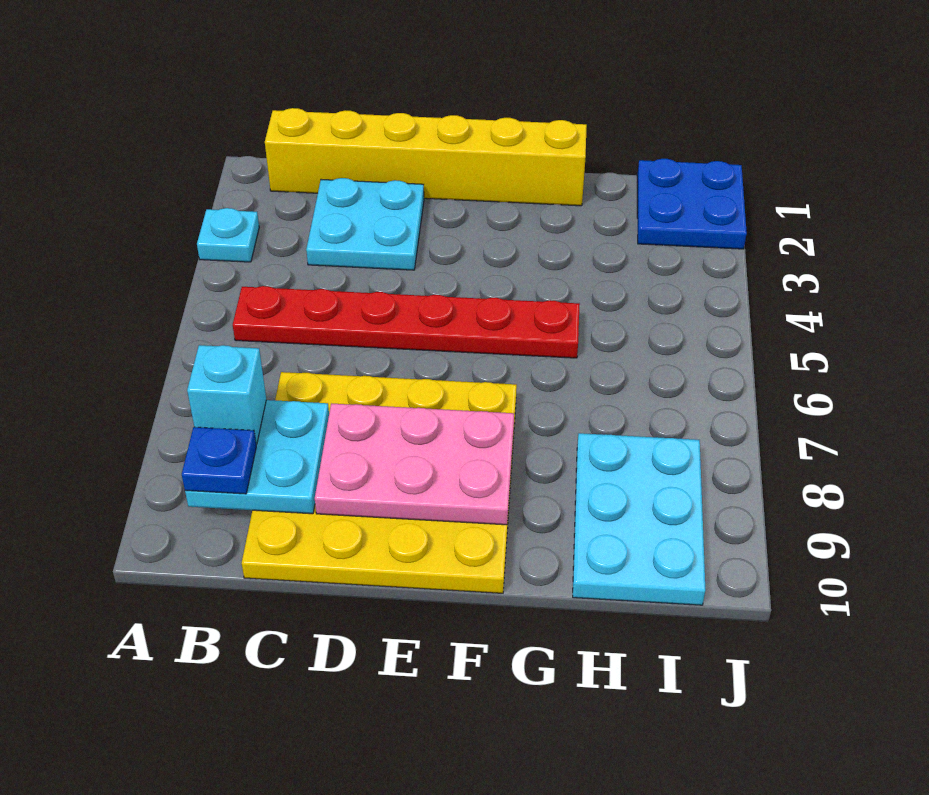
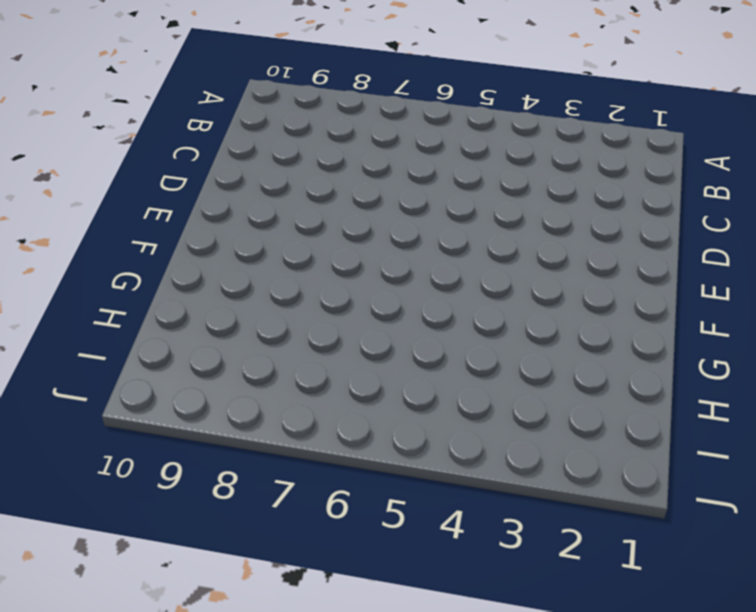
none -> cyan 1x1 plate [197,208,259,262]
none -> yellow 1x6 brick [265,108,587,206]

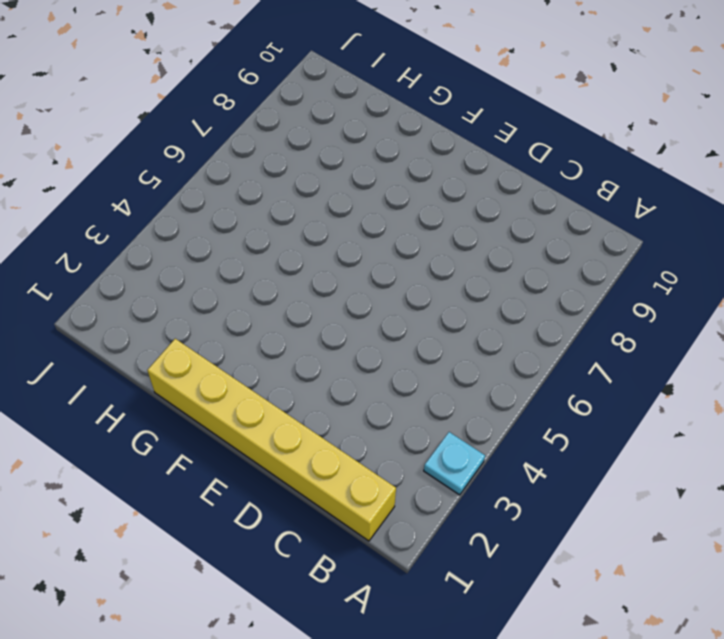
none -> red 1x6 plate [233,286,580,358]
none -> cyan 2x2 plate [306,178,424,270]

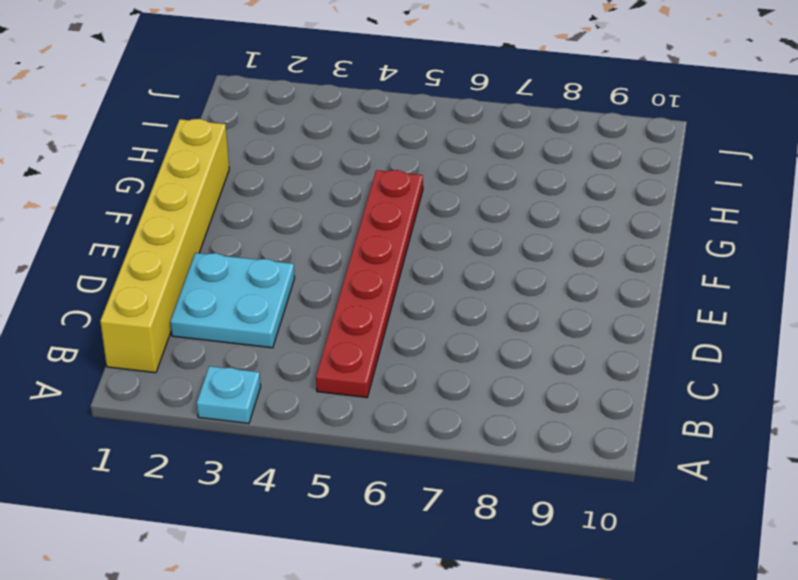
none -> yellow 4x4 plate [242,372,517,593]
none -> cyan 2x3 plate [573,433,705,605]

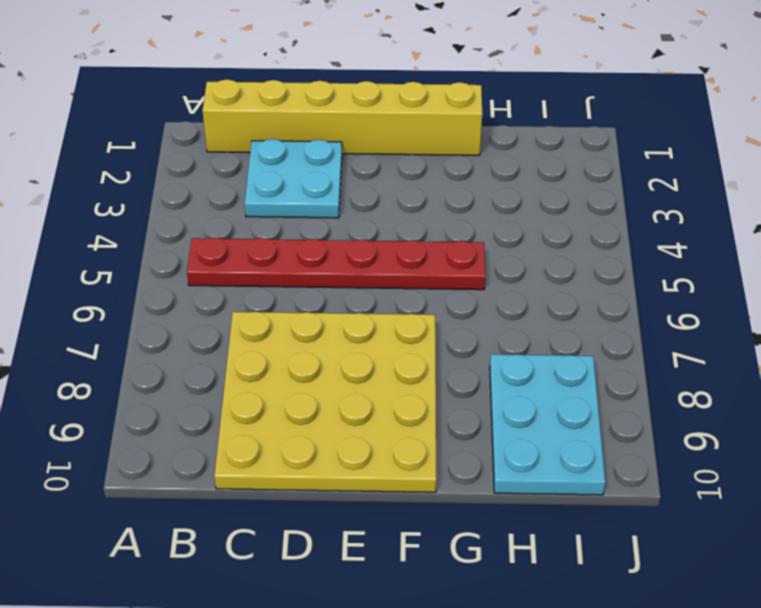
none -> cyan 1x1 plate [197,208,259,262]
none -> blue 2x2 plate [637,159,747,249]

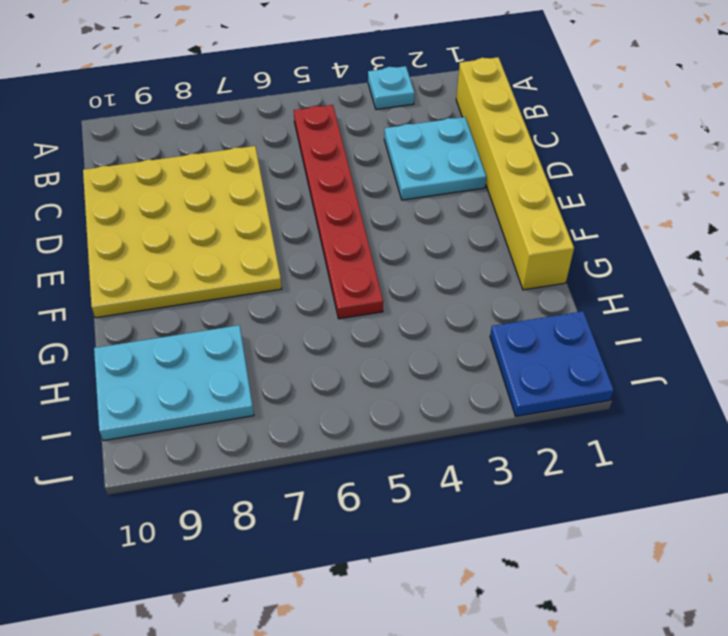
none -> cyan 2x2 plate [185,400,329,514]
none -> pink 2x3 plate [315,403,514,525]

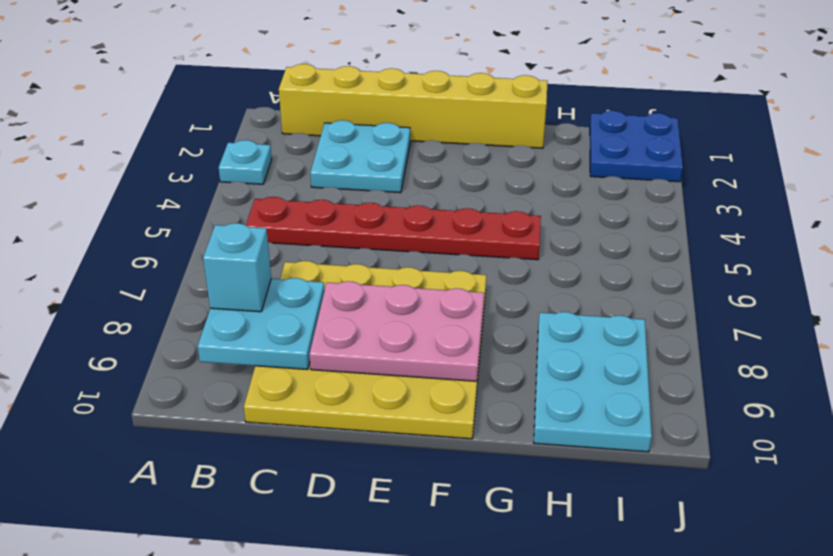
none -> blue 1x1 plate [182,427,256,494]

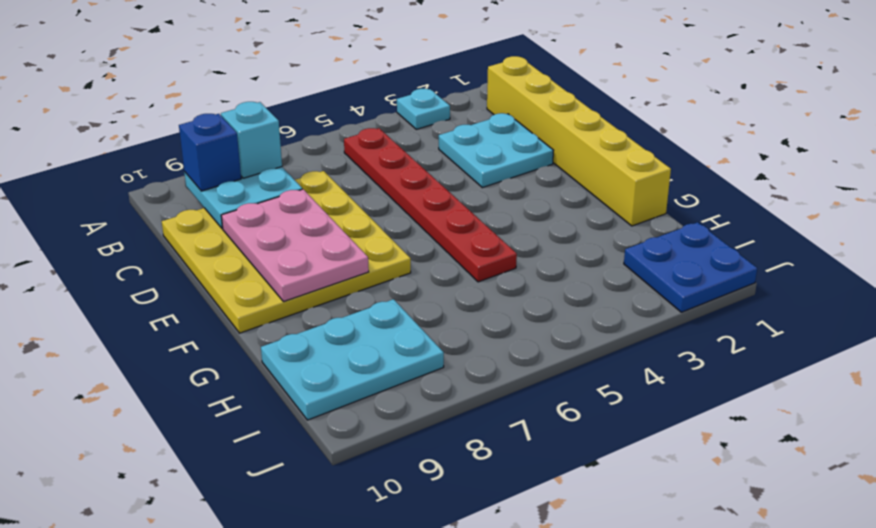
blue 1x1 brick [179,114,241,191] -> blue 1x1 plate [182,427,256,494]

